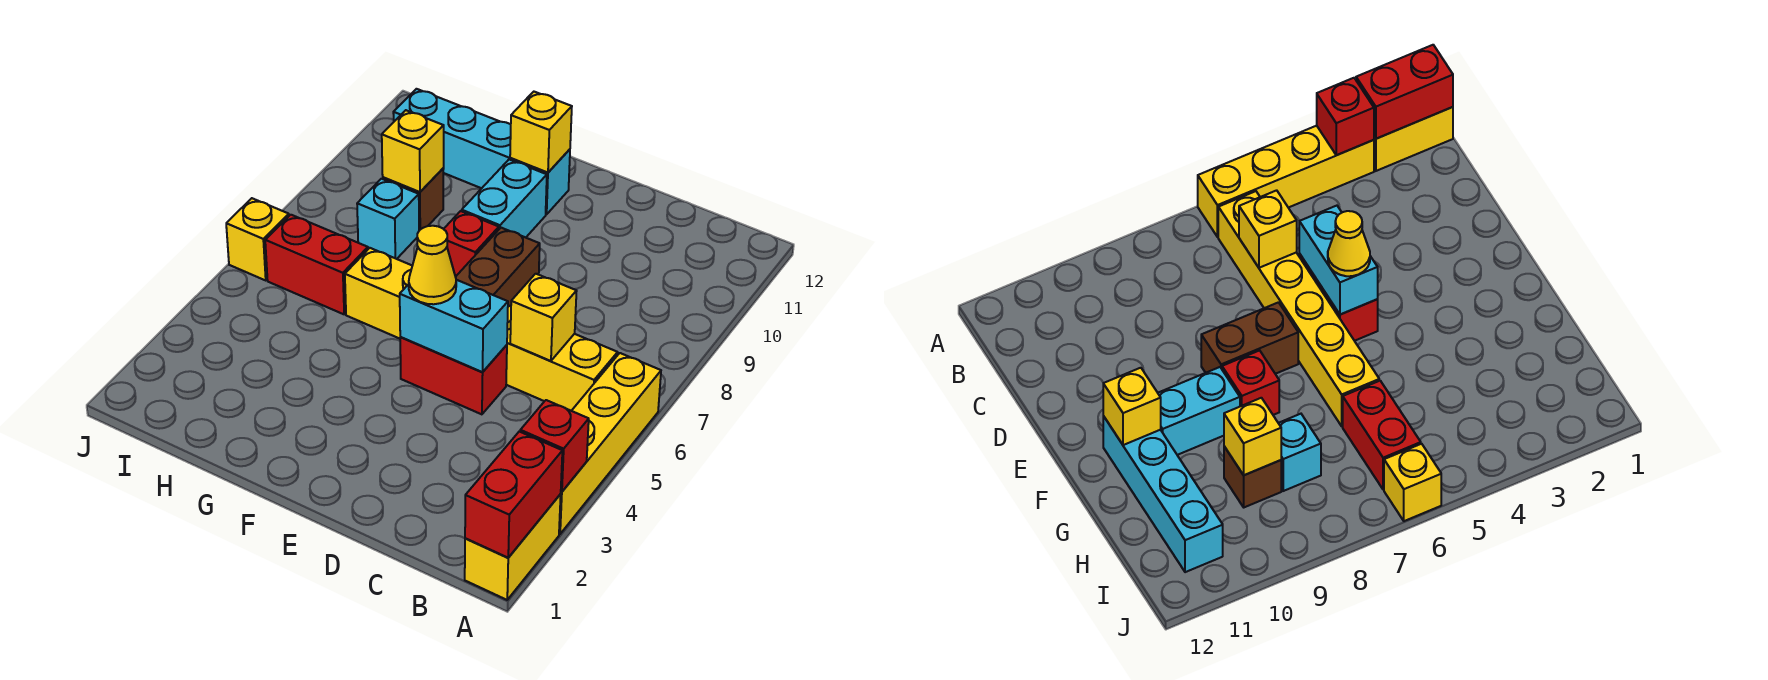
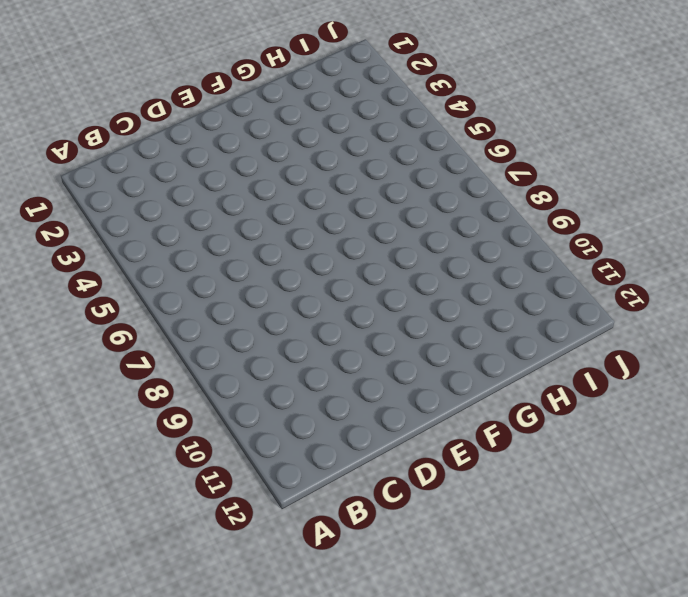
none -> yellow 1x2 brick [465,494,561,600]
none -> yellow 1x4 brick [559,353,661,534]
none -> yellow 1x6 brick [345,248,618,411]

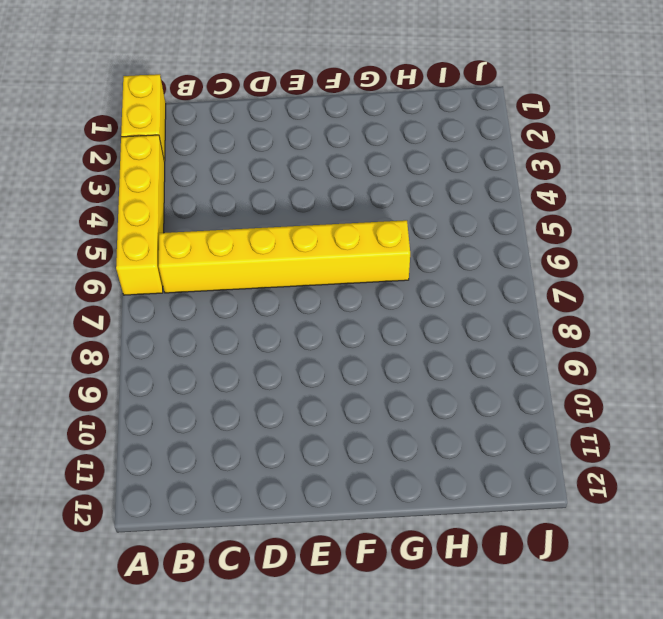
none -> red 1x2 brick [400,337,507,414]
none -> brown 1x2 brick [456,228,540,306]
none -> red 1x1 brick [444,211,499,277]

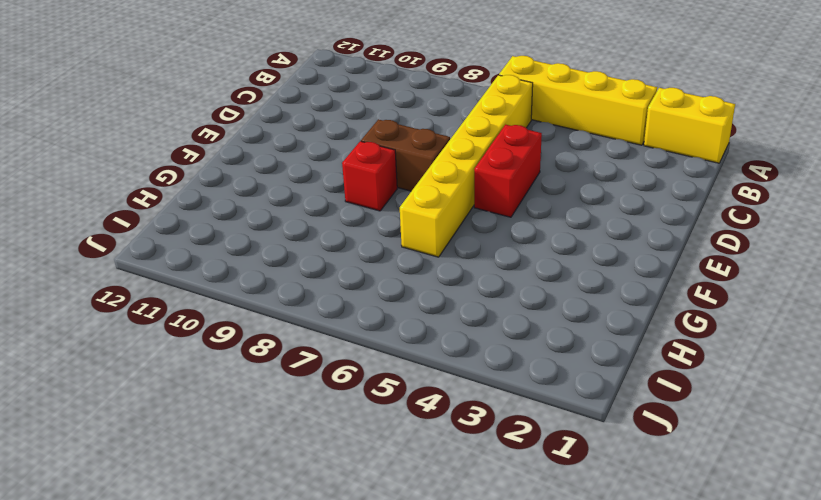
none -> cyan 1x2 brick [462,160,547,238]
none -> cyan 1x4 brick [393,89,570,214]
none -> red 1x2 brick [265,215,368,314]

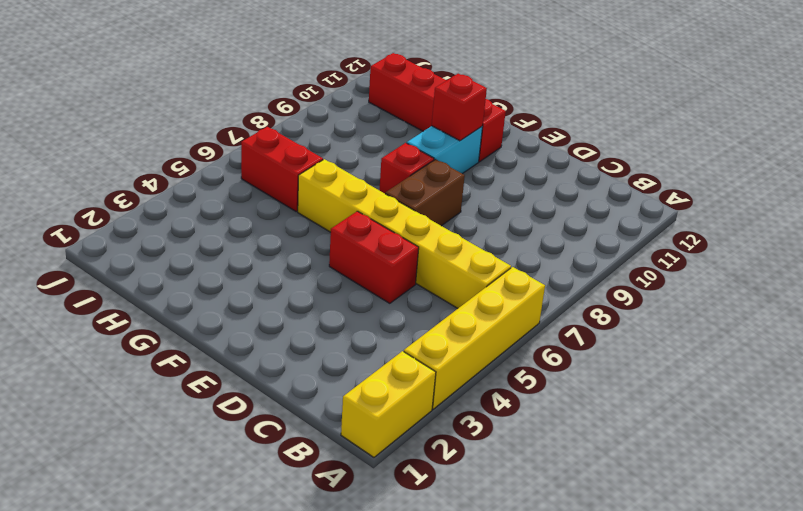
red 1x1 brick [432,74,487,141] -> red 1x1 brick moved to [520,400,589,492]
red 1x4 brick [369,53,506,162] -> cyan 1x4 brick [393,89,570,214]
none -> cyan 1x1 brick [357,179,419,259]
none -> brown 1x1 brick [383,168,444,230]
none -> yellow 1x1 brick [226,198,289,280]

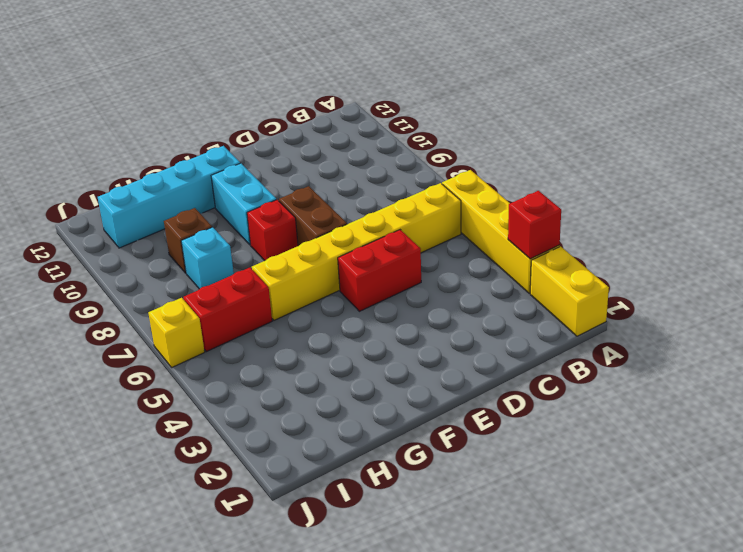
none -> red 1x2 brick [465,431,562,558]
none -> yellow 1x1 brick [510,274,577,361]
none -> cyan 1x2 brick [400,280,508,372]

